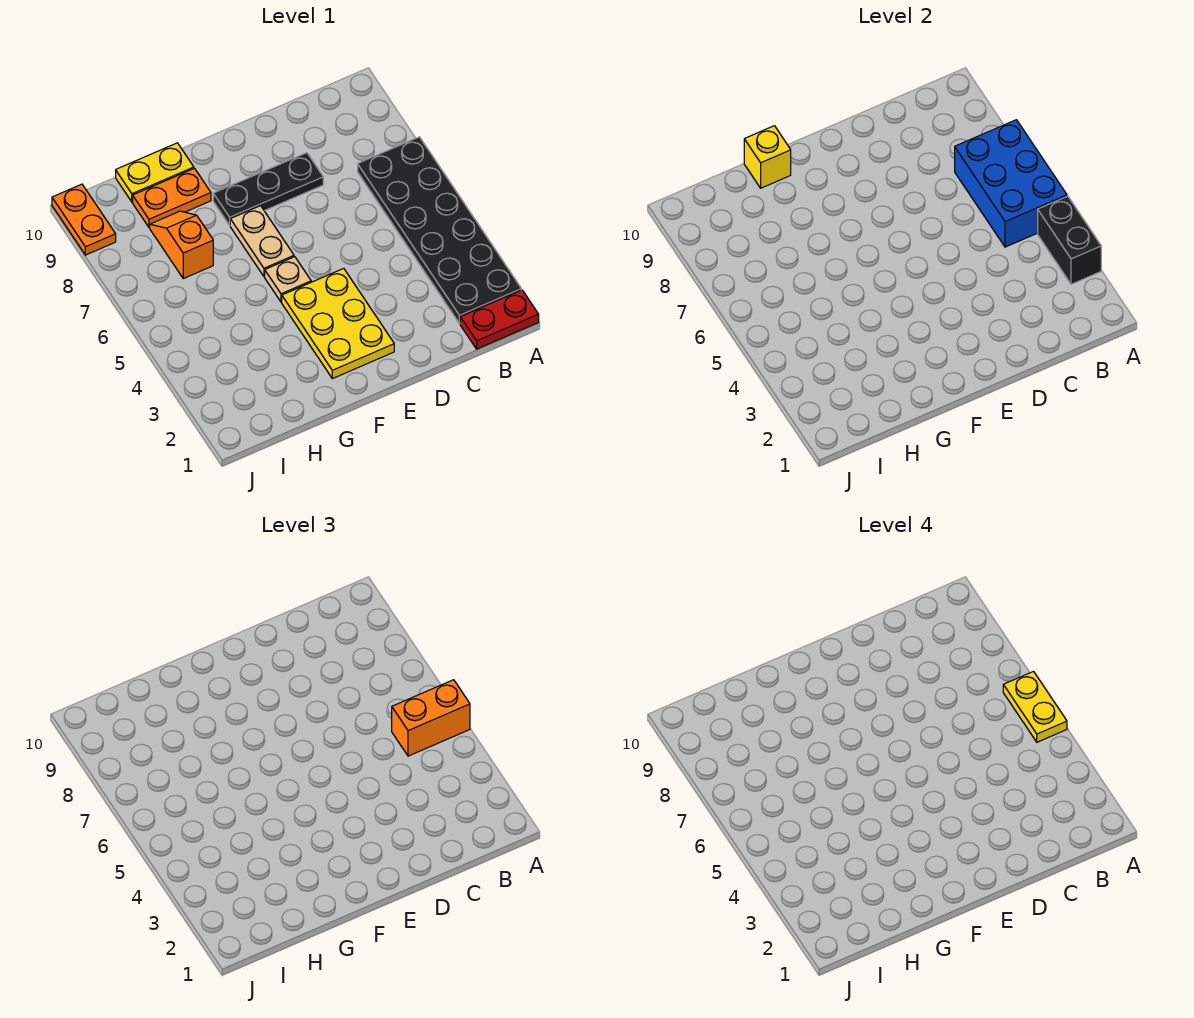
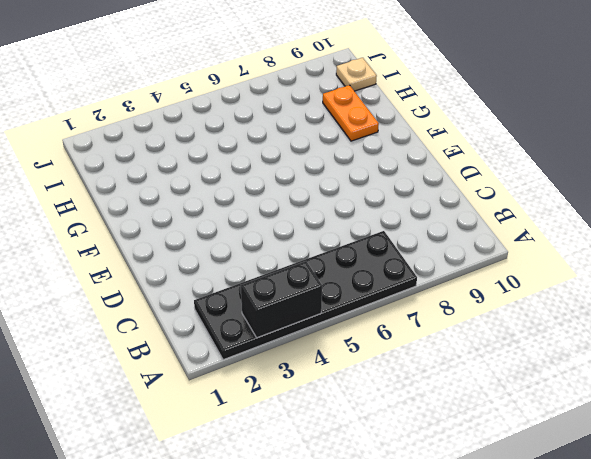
tan 1x1 plate [336,58,377,91] -> tan 1x1 plate moved to [265,257,311,302]
none -> red 1x2 plate [460,290,539,349]
none -> black 1x3 plate [213,153,323,225]
none -> yellow 2x3 plate [282,268,394,379]

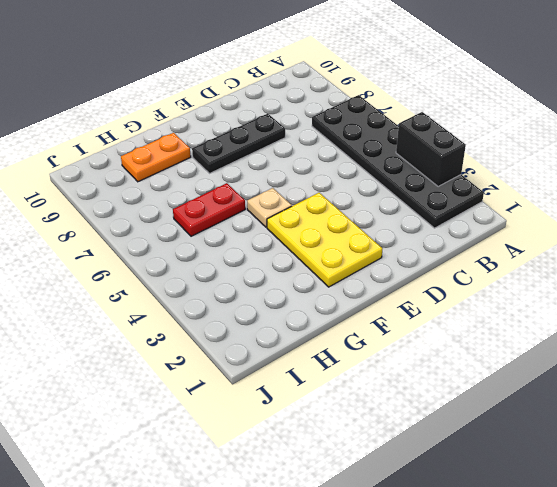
red 1x2 plate [173,183,245,236] -> red 1x2 plate moved to [460,290,539,349]
none -> tan 1x2 plate [230,206,294,276]
none -> yellow 1x2 plate [116,143,194,202]
none -> orange 1x2 slope [150,211,213,278]

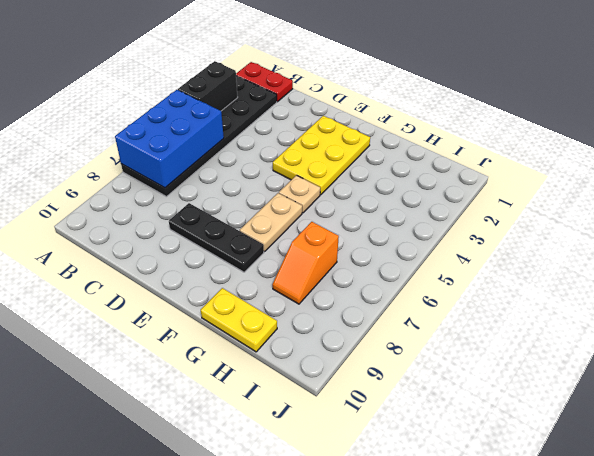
none -> orange 1x2 plate [133,168,211,227]
none -> orange 1x2 plate [52,184,116,255]
none -> yellow 1x1 brick [744,126,791,188]

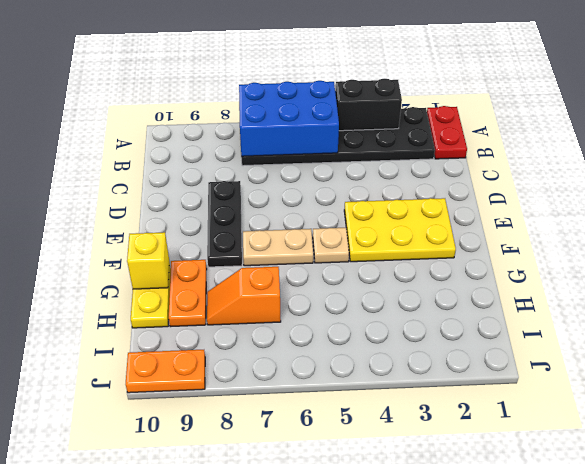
none -> orange 1x2 brick [392,680,470,756]
none -> yellow 1x2 plate [1003,672,1067,742]

